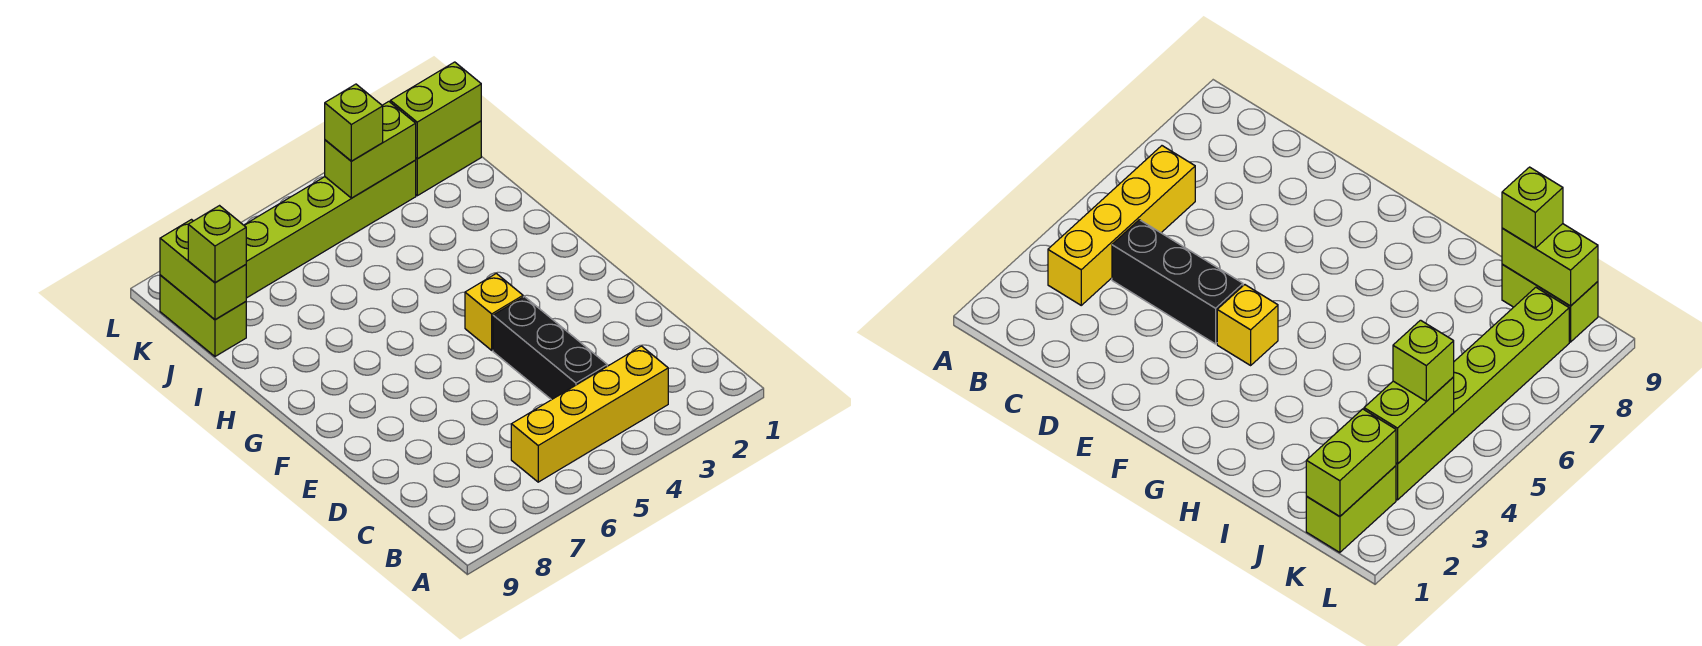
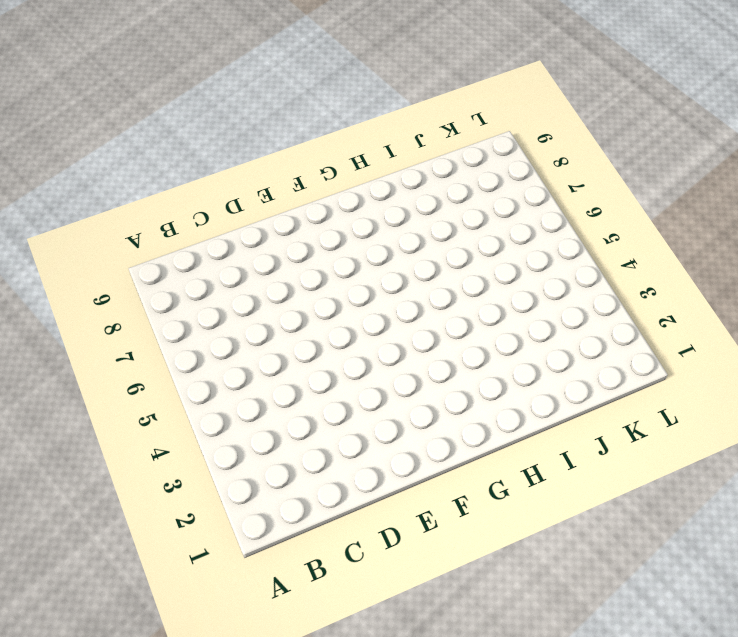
none -> yellow 1x4 brick [511,346,668,482]
none -> black 1x3 brick [493,297,607,400]

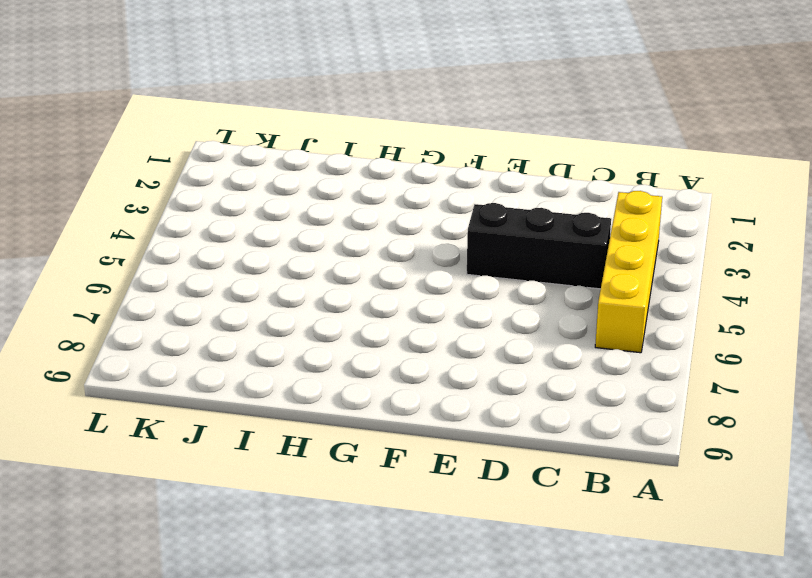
none -> yellow 1x1 brick [465,273,523,350]
none -> lime 1x2 brick [160,275,246,356]

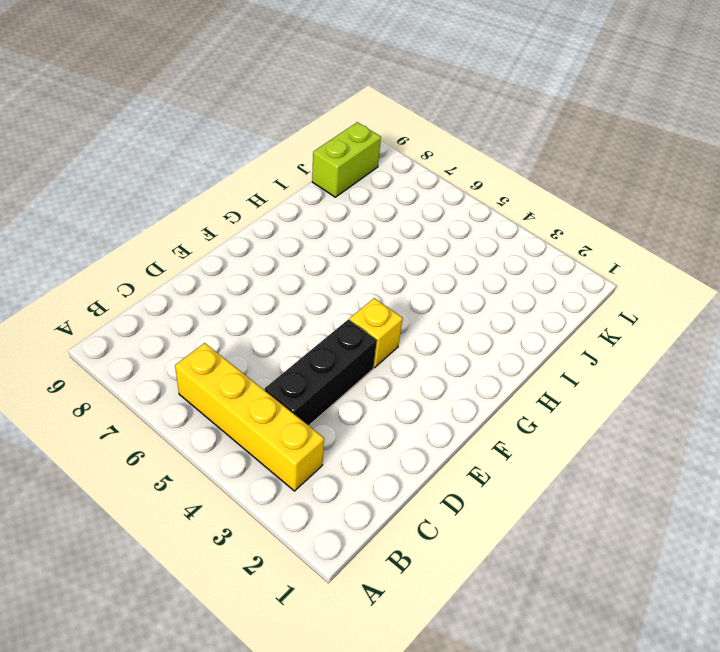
none -> lime 1x2 brick [416,121,481,196]
none -> lime 1x6 brick [244,160,416,298]

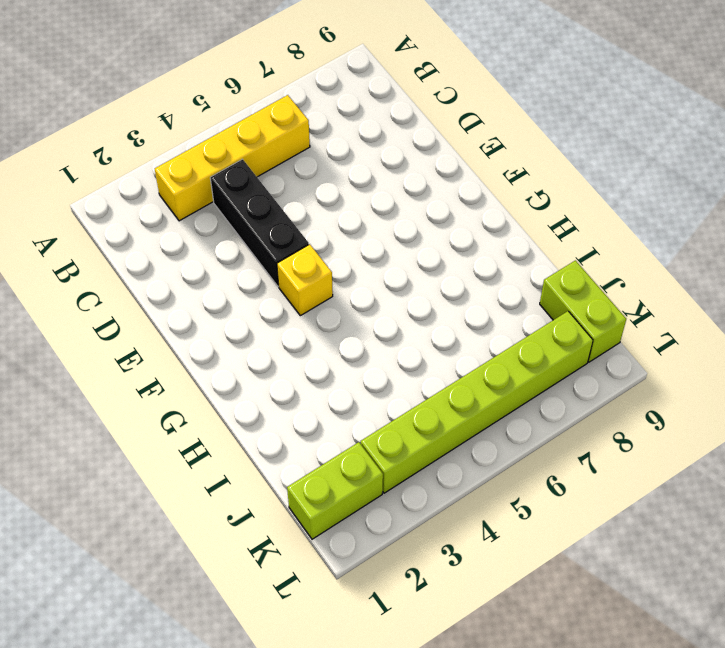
none -> lime 1x2 brick [160,220,246,319]
none -> lime 1x2 brick [390,62,481,159]

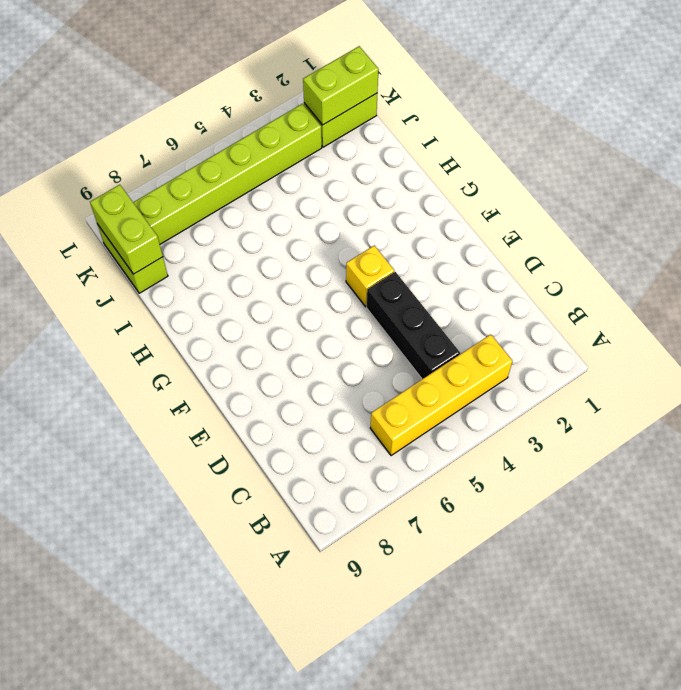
none -> lime 1x2 brick [325,102,416,198]
none -> lime 1x1 brick [188,206,246,282]

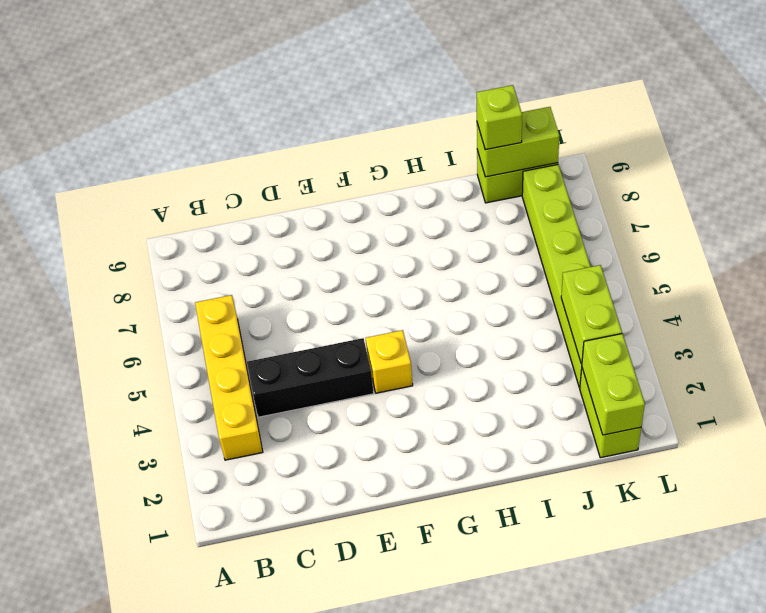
none -> lime 1x1 brick [325,84,383,161]

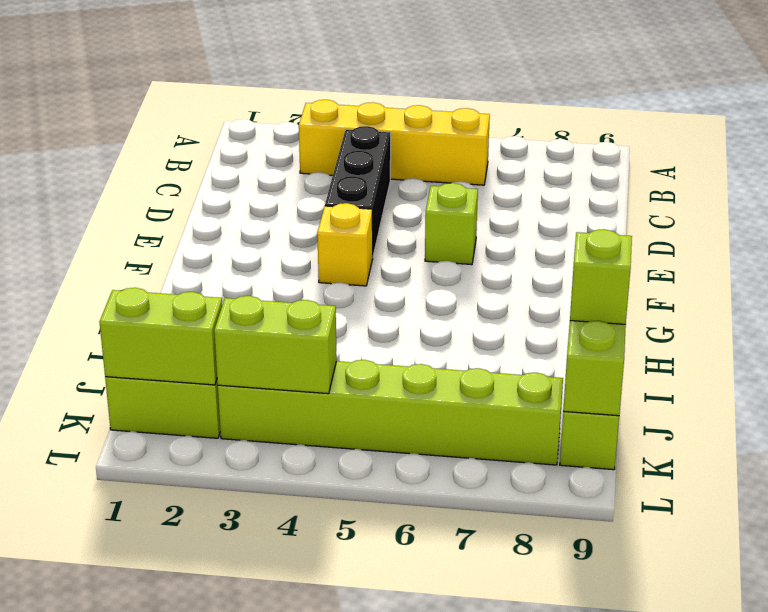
lime 1x1 brick [425,183,478,265] -> lime 1x1 brick moved to [325,84,383,161]

